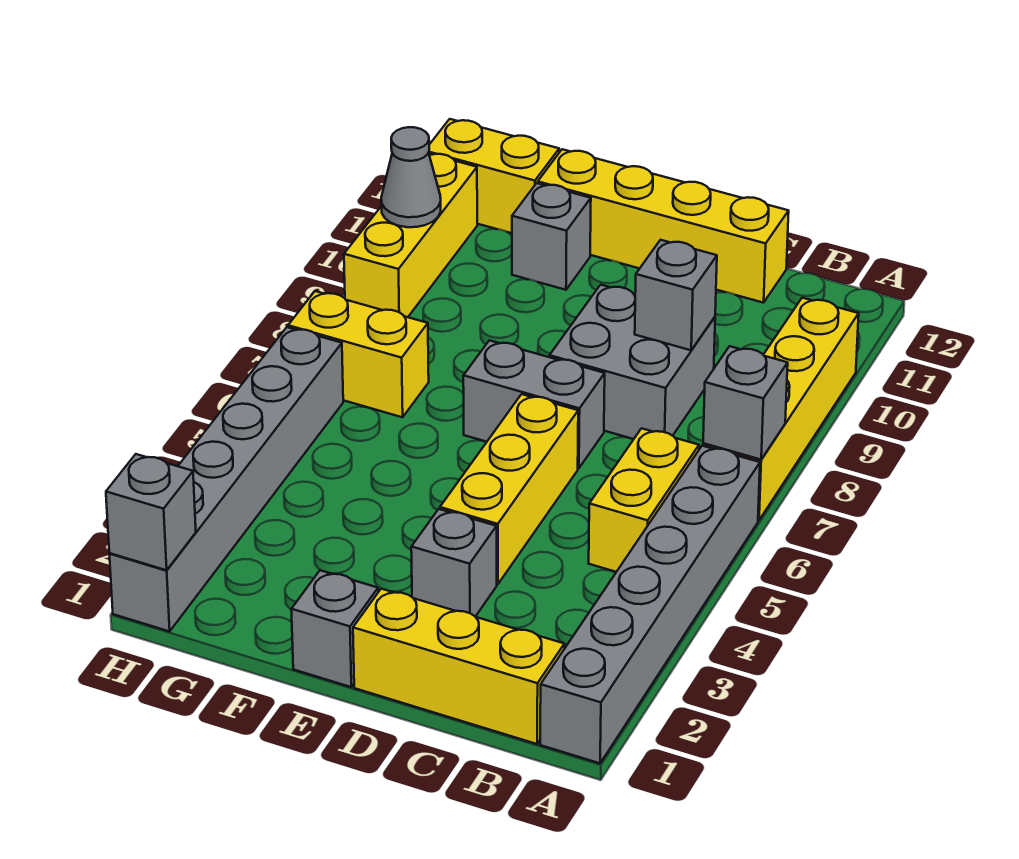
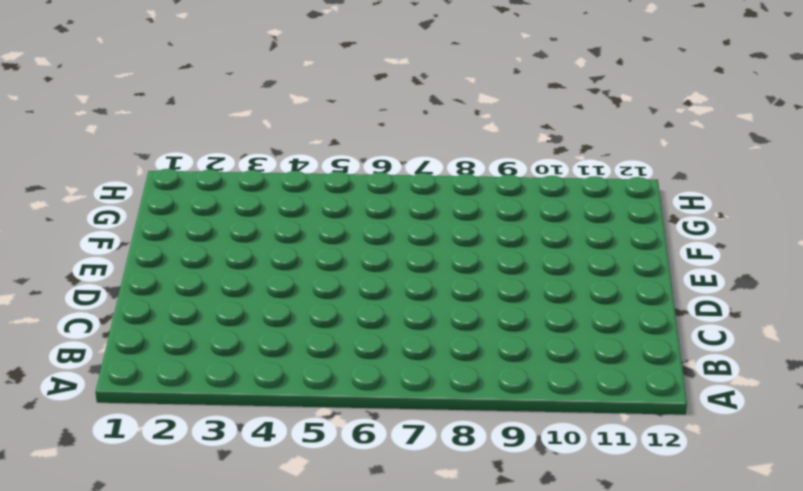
none -> grey 1x6 brick [540,446,760,763]
none -> yellow 1x4 brick [703,298,859,520]
none -> yellow 1x3 brick [353,589,564,744]

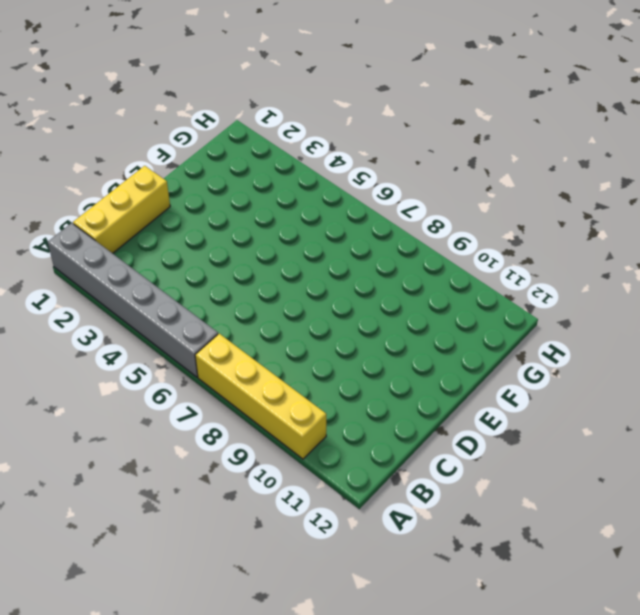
none -> yellow 1x2 brick [589,428,699,572]
none -> grey 2x2 brick [549,285,715,439]
none -> yellow 1x4 brick [538,149,789,303]

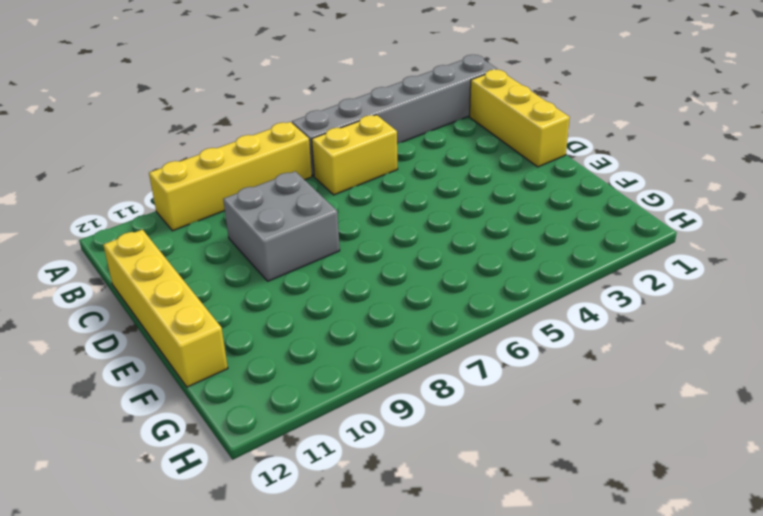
none -> grey 1x1 brick [411,509,497,617]
none -> yellow 1x3 brick [440,394,578,584]
none -> grey 1x2 brick [463,340,605,468]

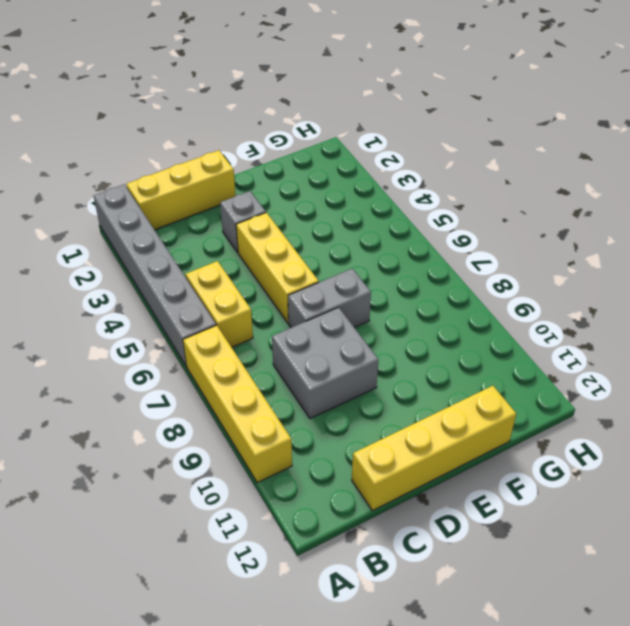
none -> grey 1x1 brick [291,570,378,687]
none -> grey 1x1 brick [512,183,591,290]
none -> yellow 1x2 brick [288,291,429,417]

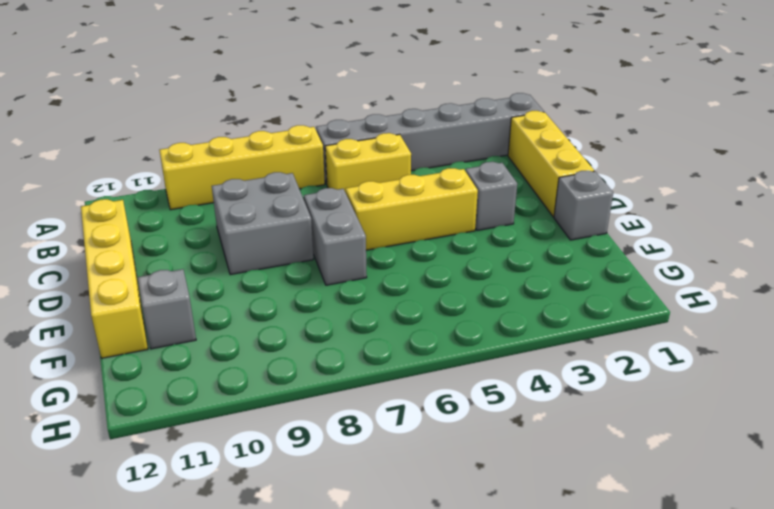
none -> yellow 1x2 brick [288,291,429,417]
none -> yellow 1x2 brick [429,119,559,233]
none -> grey 1x6 brick [109,327,343,631]

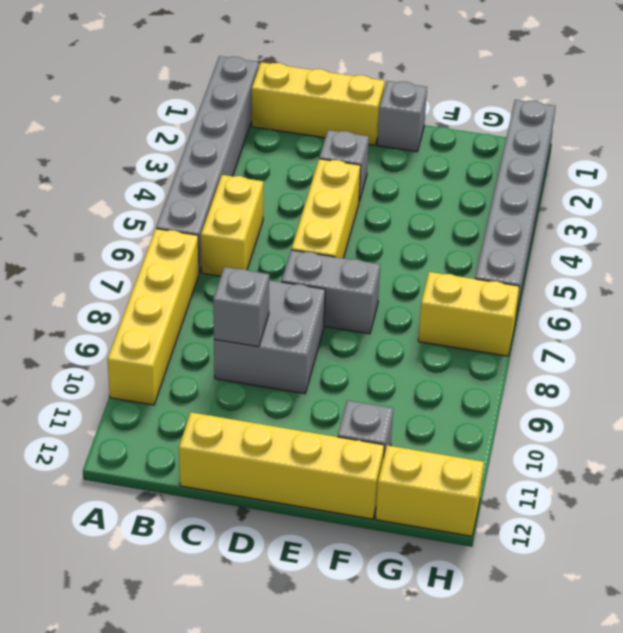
none -> yellow 1x3 brick [344,154,477,317]
none -> grey 1x1 brick [703,346,788,460]
none -> grey 1x1 brick [106,454,196,570]

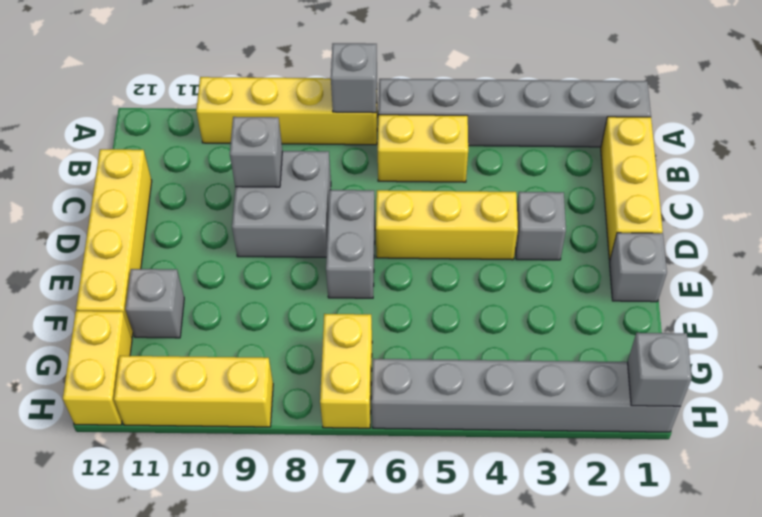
none -> grey 1x1 cone [381,127,441,227]

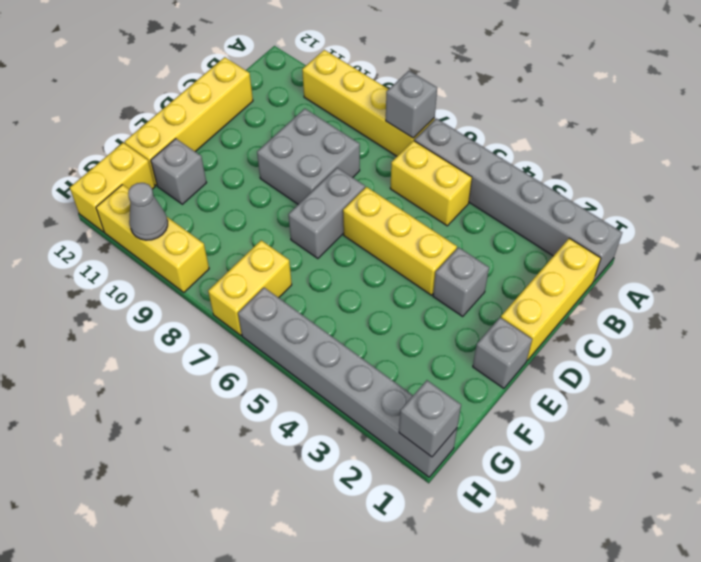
none -> grey 1x1 brick [635,240,717,350]

